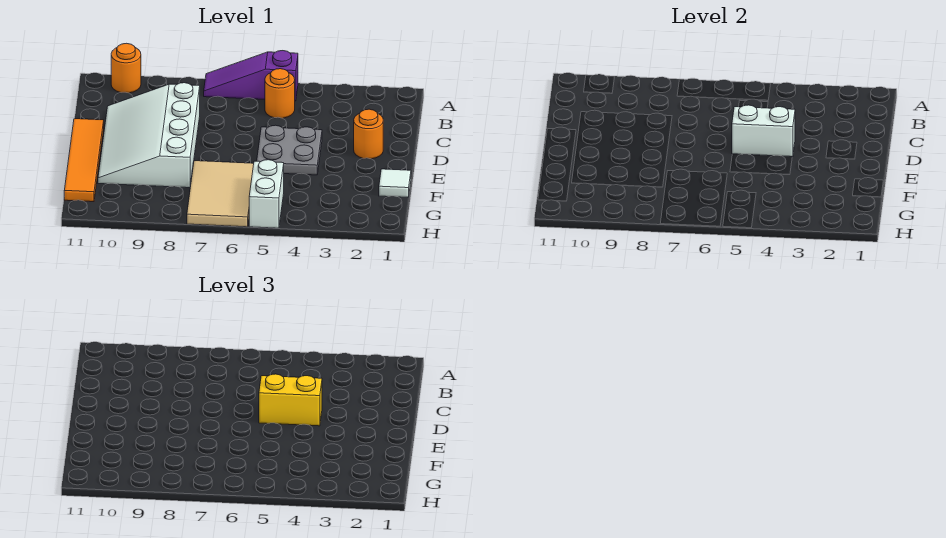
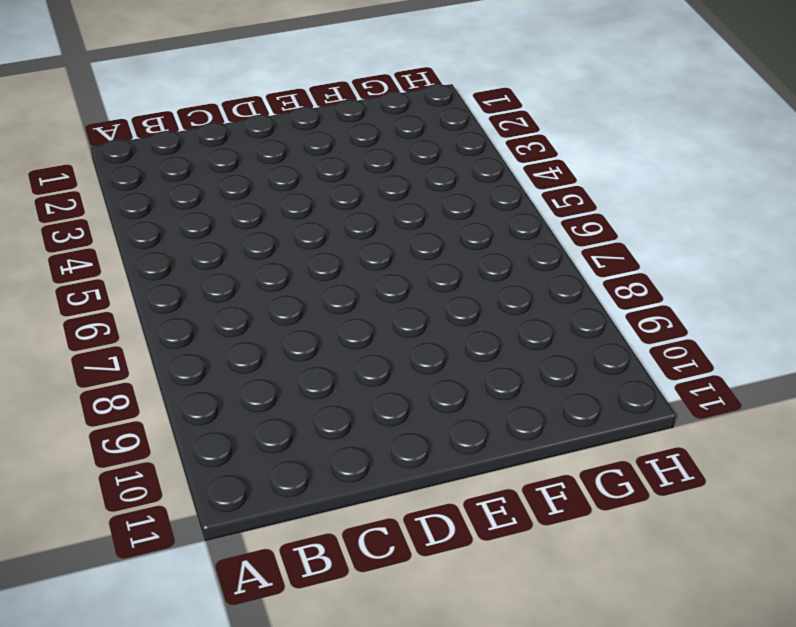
none -> purple 1x3 slope [204,51,298,101]
none -> orange 1x1 round brick [111,43,141,93]
none -> orange 1x1 round brick [265,69,295,118]

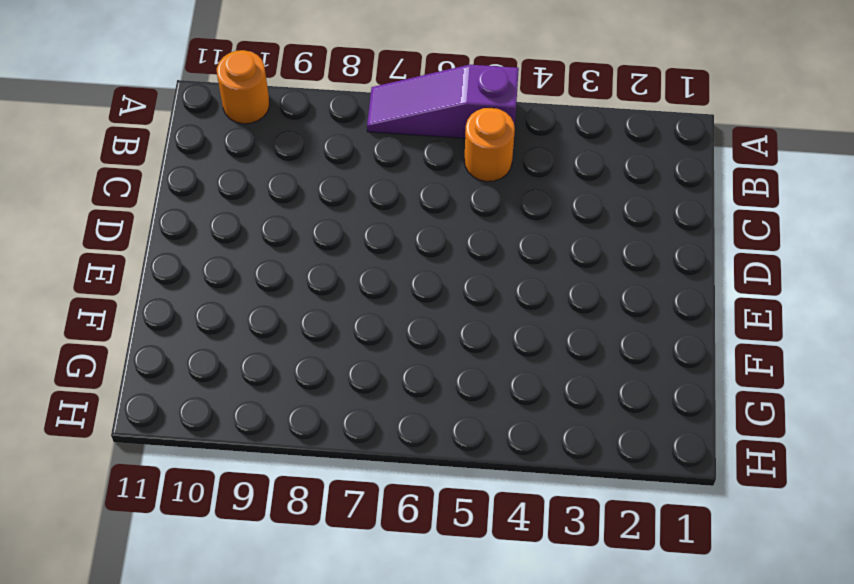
none -> white 3x4 slope [98,83,200,188]
none -> orange 1x1 round brick [354,109,383,159]
none -> grey 2x2 plate [257,125,322,175]

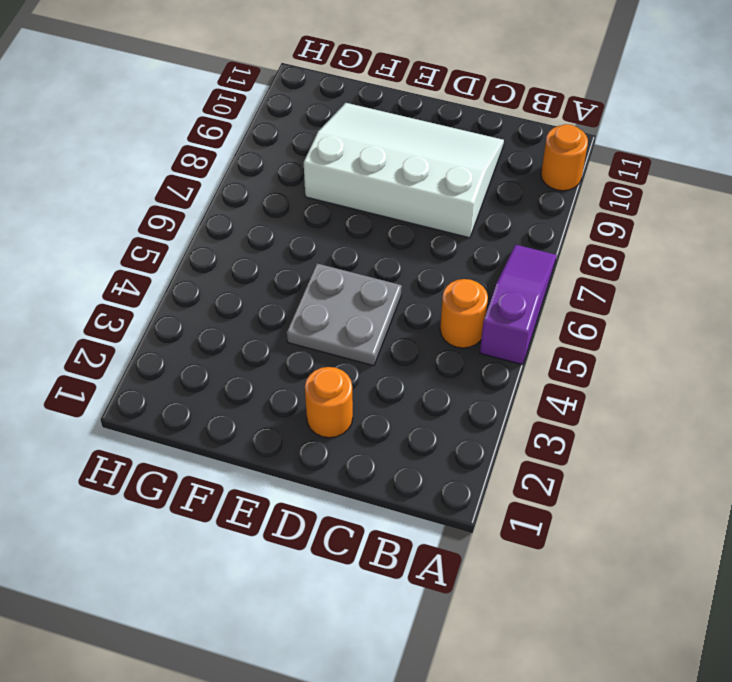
none -> orange 1x4 tile [64,119,104,202]
none -> white 1x1 tile [379,169,411,197]
none -> tan 2x3 tile [187,161,254,227]

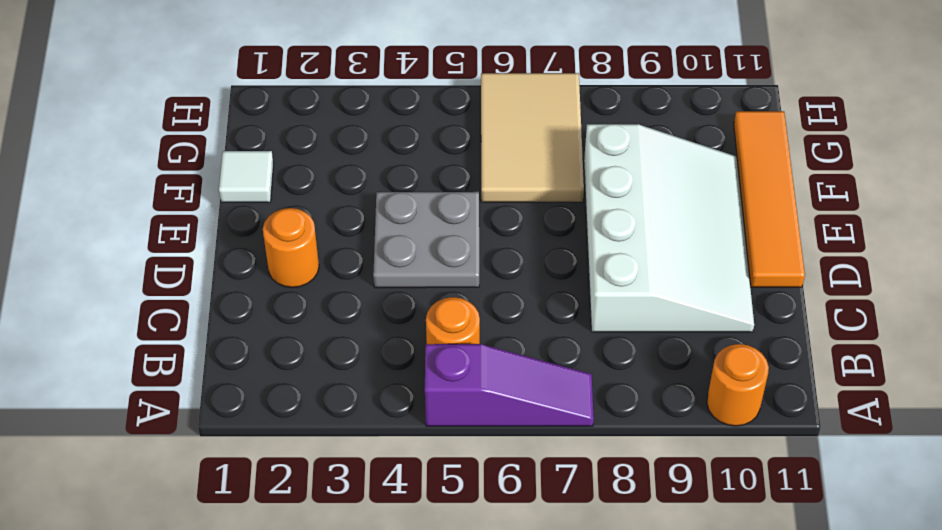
none -> white 1x2 brick [249,160,284,228]
none -> white 1x2 brick [732,105,795,157]
none -> yellow 1x2 brick [259,374,322,426]

